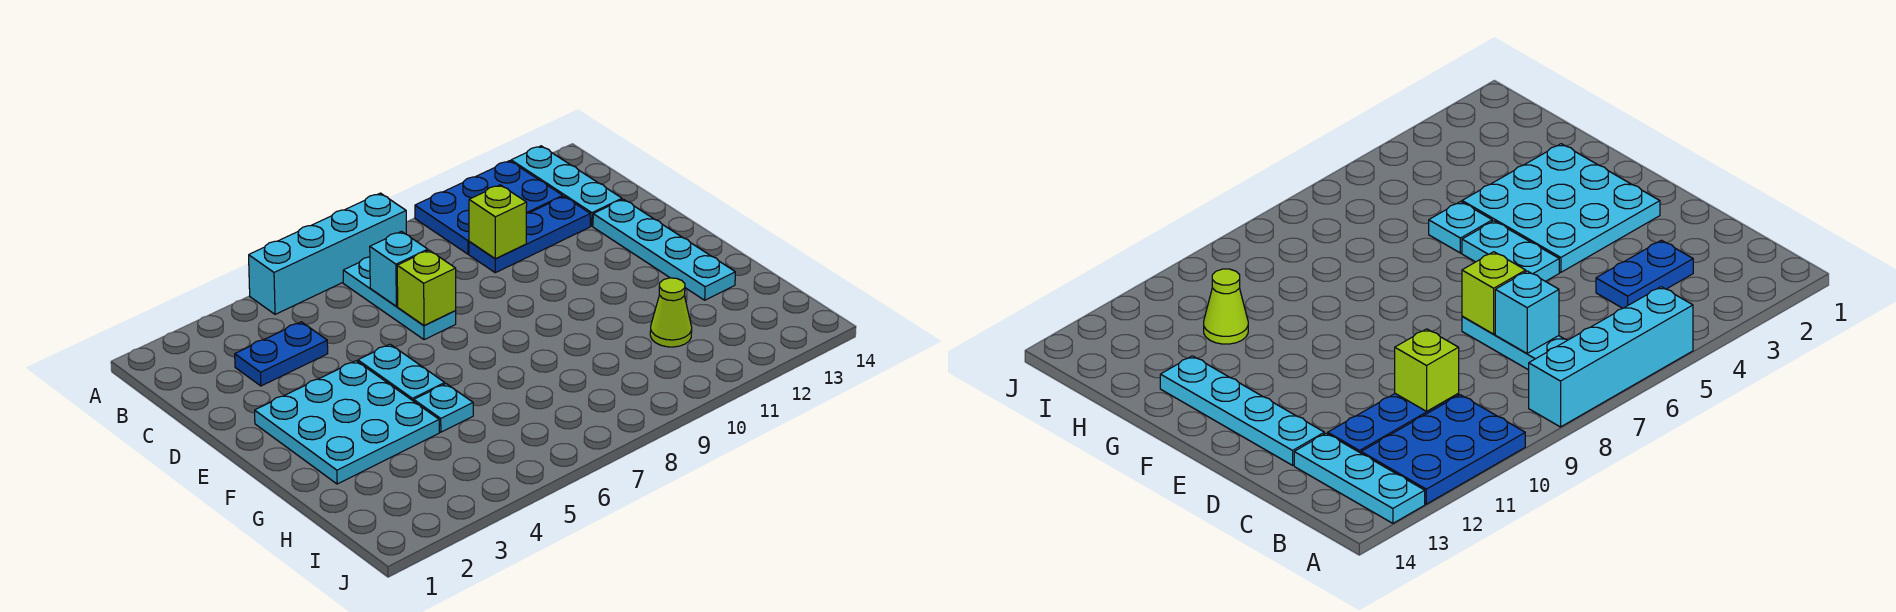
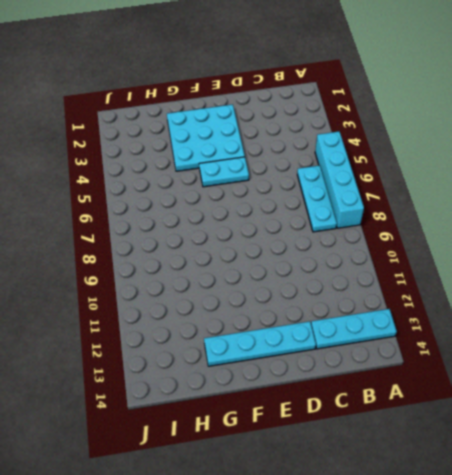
cyan 1x3 plate [297,165,337,232] -> cyan 1x3 plate turned to [343,257,456,340]
none -> blue 2x3 plate [415,161,563,254]
none -> blue 1x2 plate [235,322,328,386]
none -> blue 1x3 plate [469,197,590,273]

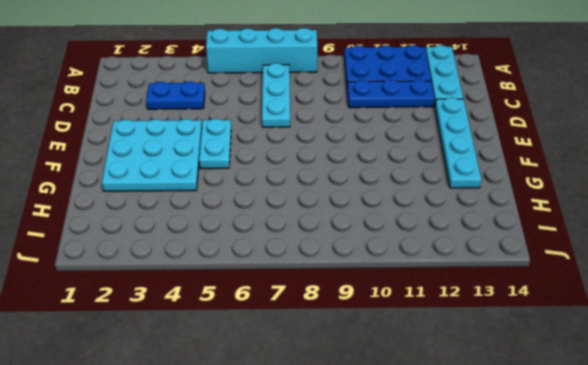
none -> cyan 1x1 plate [414,384,473,432]
none -> lime 1x1 cone [650,278,692,347]
none -> cyan 1x1 brick [370,231,428,306]

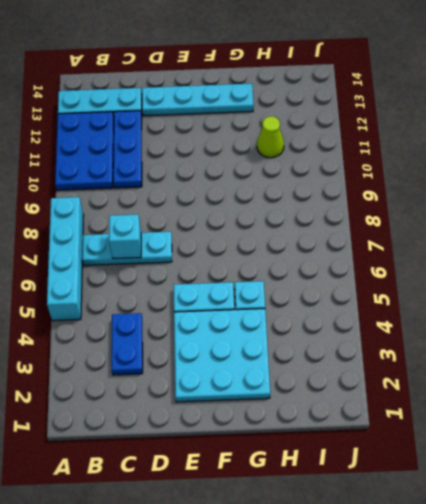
none -> lime 1x1 brick [469,185,527,259]
none -> lime 1x1 brick [397,250,456,325]

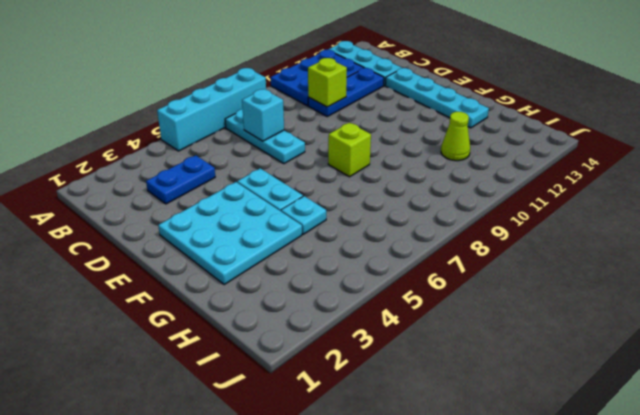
lime 1x1 brick [328,123,371,177] -> lime 1x1 brick moved to [397,250,456,325]

